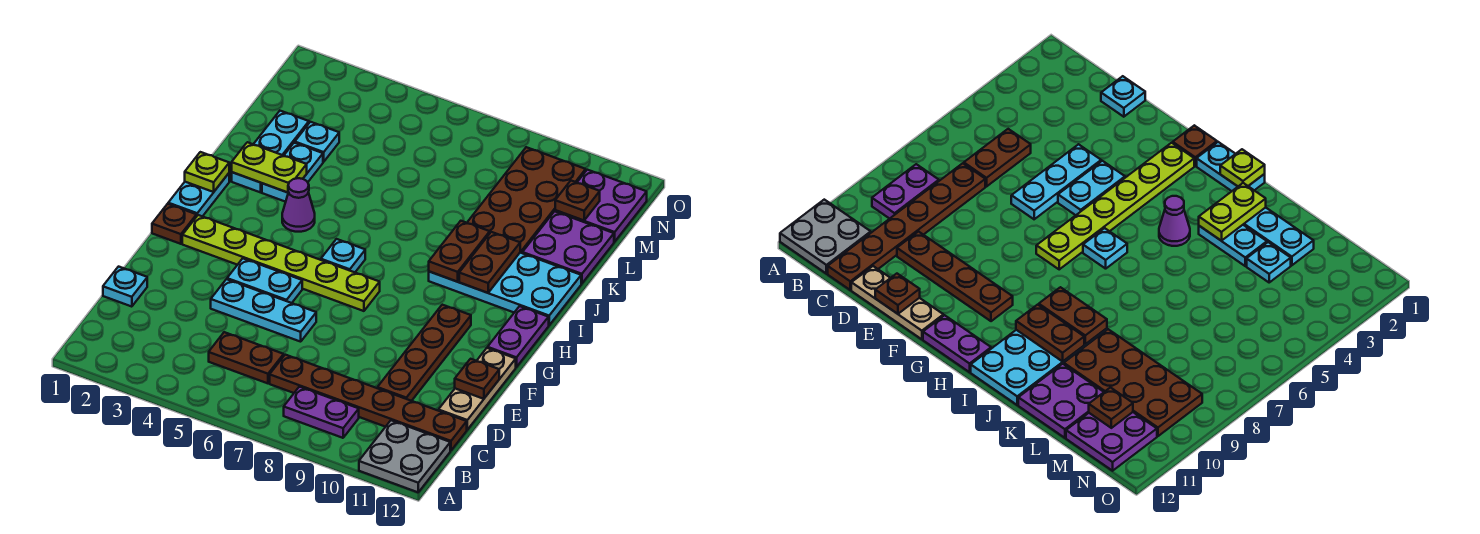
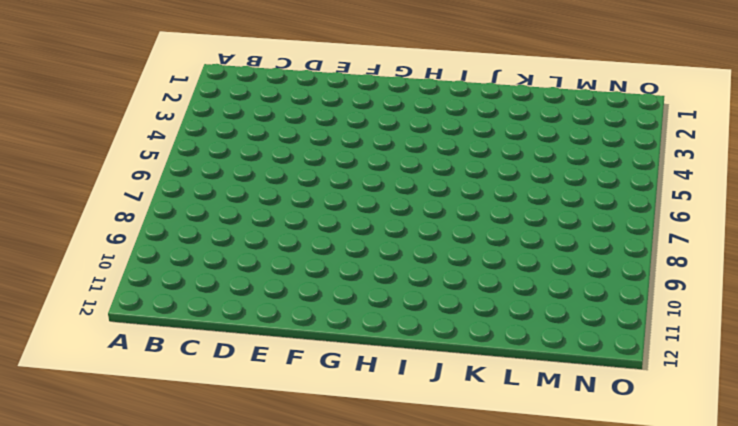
none -> grey 2x2 plate [359,420,450,492]
none -> purple 1x2 plate [284,387,359,438]
none -> brown 1x2 plate [209,332,284,383]

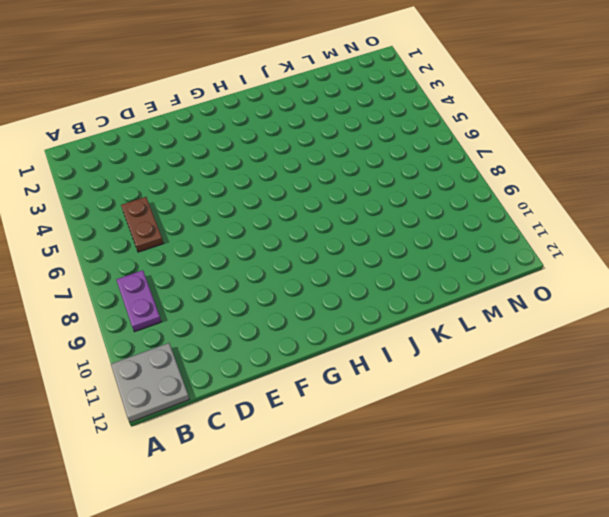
none -> brown 1x6 plate [270,355,467,451]
none -> cyan 1x1 plate [103,267,147,307]
none -> brown 1x4 plate [377,305,471,401]

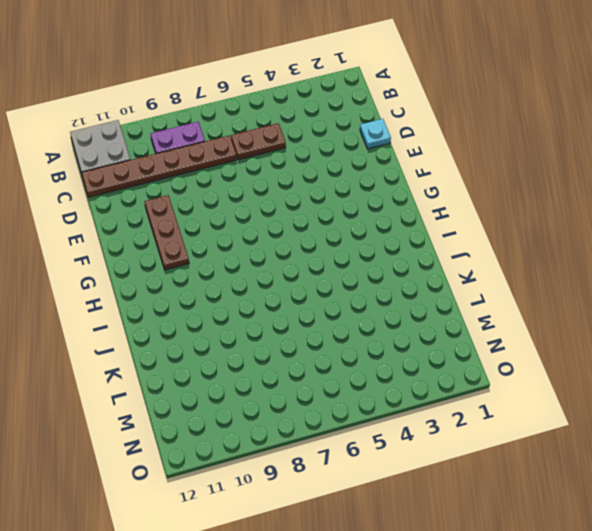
brown 1x3 plate [144,195,189,270] -> brown 1x4 plate [377,305,471,401]
none -> tan 1x3 plate [438,348,516,430]
none -> cyan 1x3 plate [211,279,316,342]
none -> cyan 1x2 plate [227,259,302,303]

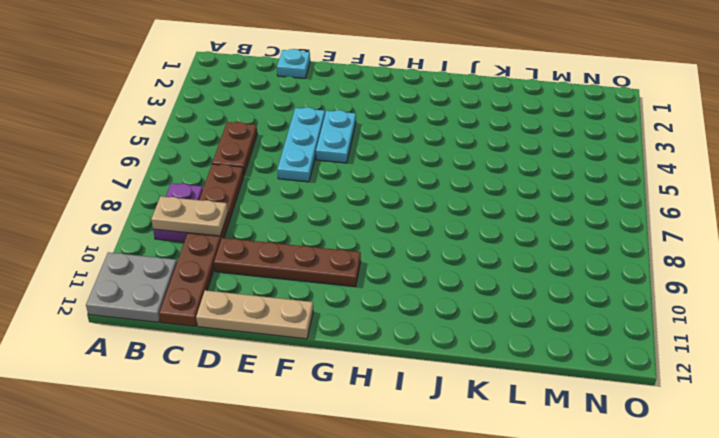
tan 1x2 plate [151,196,228,236] -> none
none -> brown 1x1 plate [152,204,197,244]
none -> lime 1x6 plate [182,215,380,311]
none -> purple 1x2 plate [488,306,549,367]

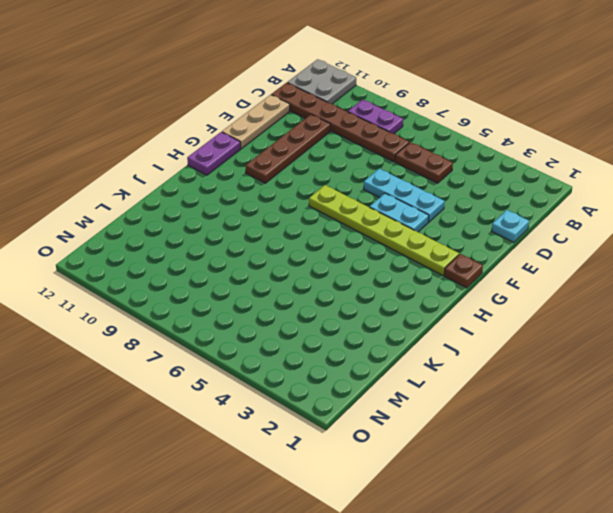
none -> cyan 1x2 plate [168,173,229,216]
none -> cyan 1x1 plate [321,239,365,272]
none -> purple 1x1 cone [282,178,315,232]

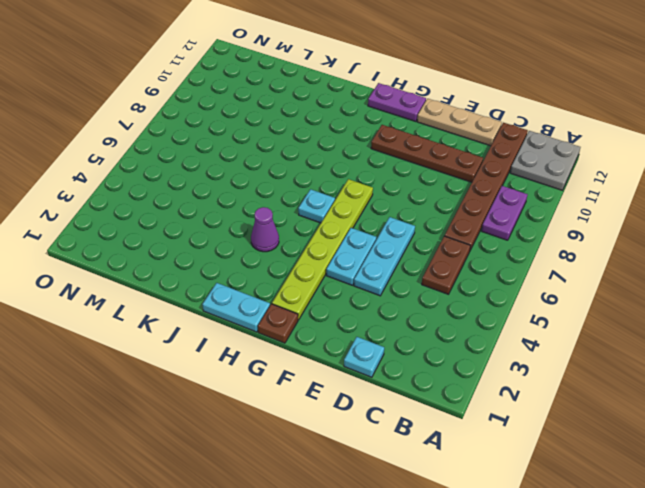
none -> cyan 2x4 plate [429,253,581,325]
none -> cyan 1x3 plate [232,111,309,192]
none -> cyan 1x2 plate [262,143,323,202]

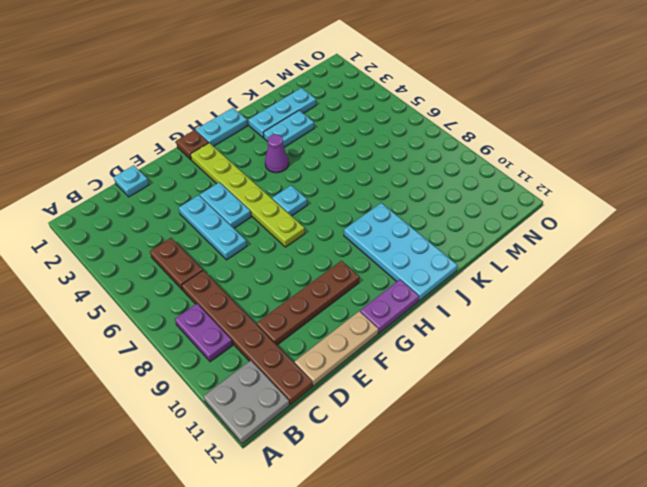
none -> brown 2x4 plate [467,147,586,253]
none -> purple 2x2 plate [522,211,614,284]
none -> cyan 1x1 plate [295,122,339,162]

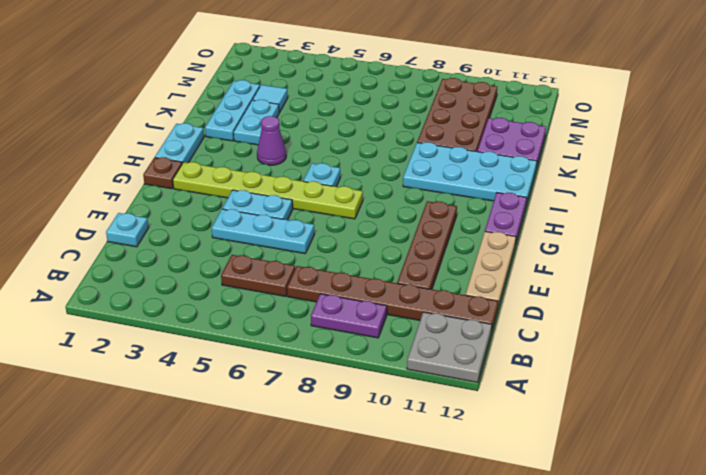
cyan 1x1 tile [253,85,288,112] -> cyan 1x1 plate [295,122,339,162]
none -> purple 2x2 plate [555,170,647,242]
none -> brown 1x1 plate [455,359,499,399]
none -> lime 1x1 plate [185,152,229,192]

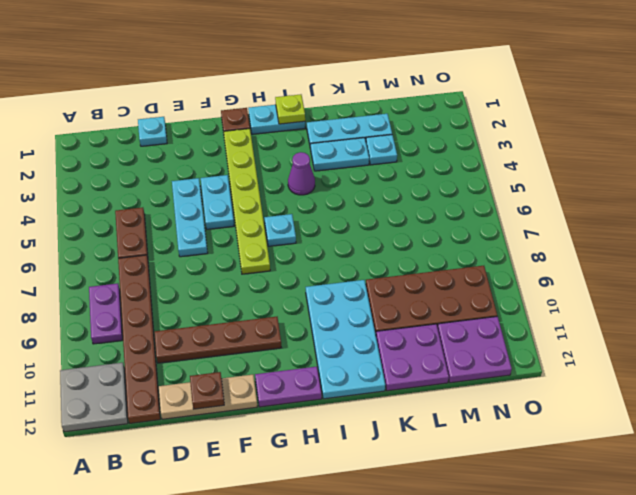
none -> brown 1x2 plate [429,221,490,282]
none -> brown 1x2 plate [459,232,520,293]
none -> lime 1x2 plate [232,142,307,193]

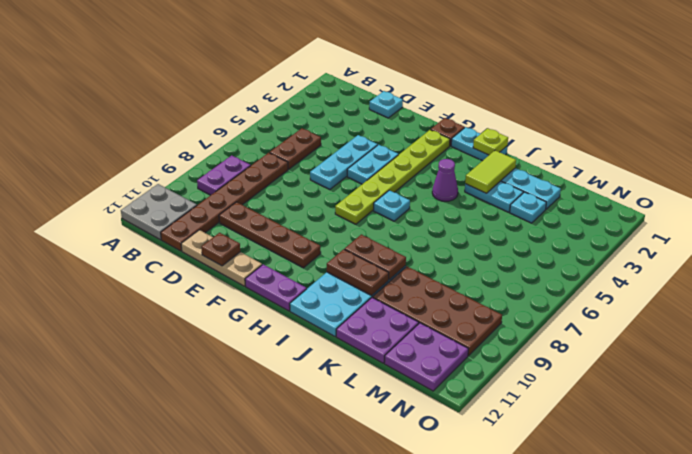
lime 1x2 tile [465,150,516,193] -> lime 1x2 plate [232,142,307,193]
none -> brown 1x1 plate [555,181,600,221]

